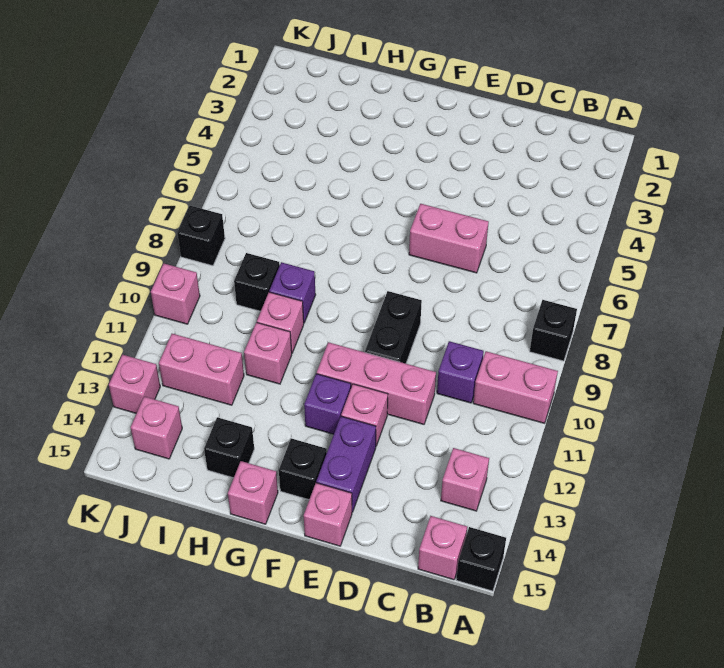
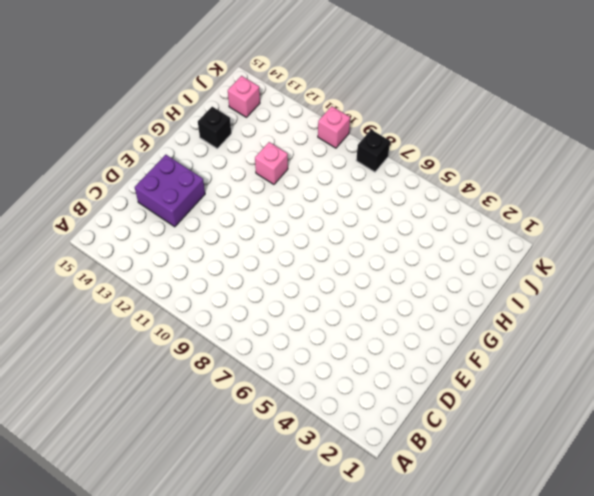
purple 2x2 brick [135,155,205,227] -> purple 1x2 brick [316,416,376,512]
none -> black 1x1 brick [530,300,577,361]
none -> pink 1x2 brick [473,351,558,423]
none -> black 1x1 brick [456,527,506,591]

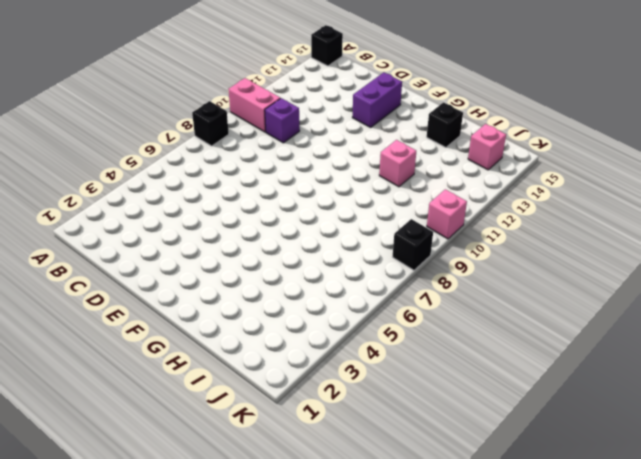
none -> pink 1x1 brick [441,448,489,511]
none -> pink 1x1 brick [418,516,467,580]
none -> pink 1x2 brick [409,204,489,273]

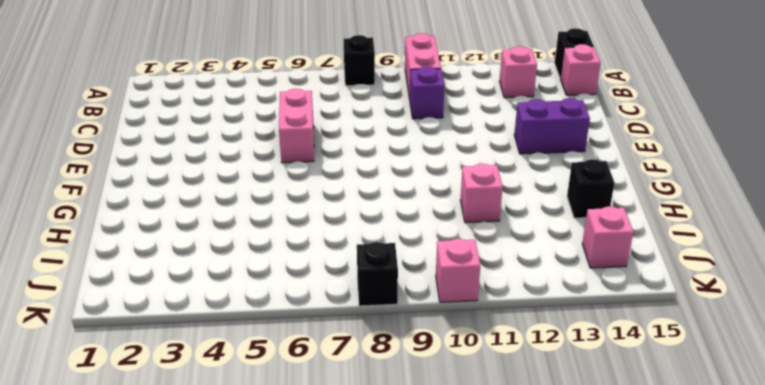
none -> pink 1x3 brick [317,342,436,424]
none -> black 1x2 brick [365,291,422,364]
none -> pink 1x1 brick [341,384,388,446]

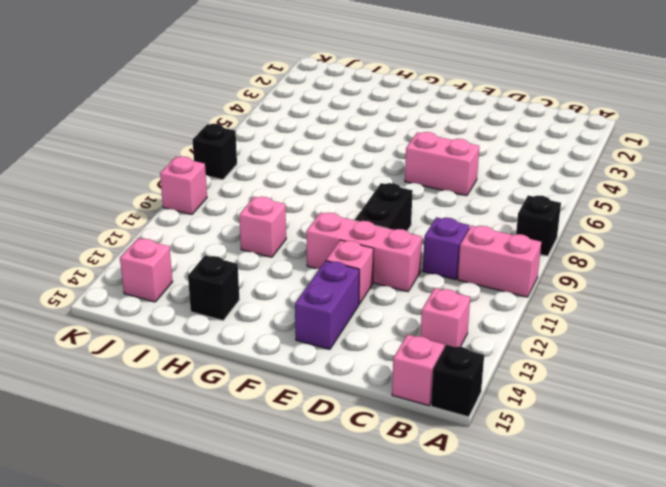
none -> pink 1x1 brick [304,483,352,546]
none -> purple 1x1 brick [304,374,351,434]
none -> black 1x1 brick [279,438,327,500]

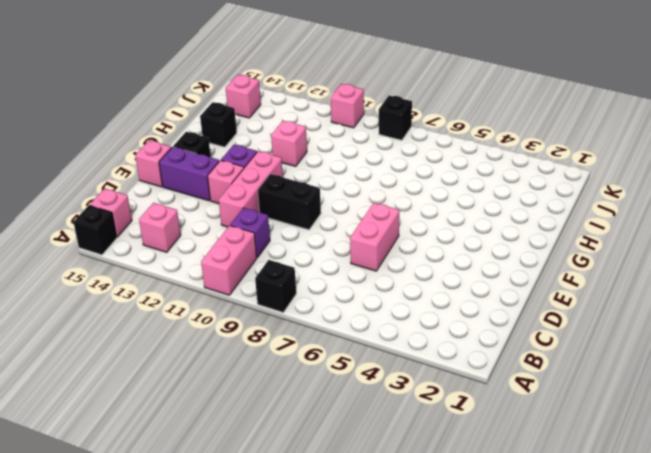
none -> pink 1x1 brick [228,461,278,524]
none -> purple 1x1 brick [269,262,316,323]
none -> pink 1x1 brick [257,292,304,353]

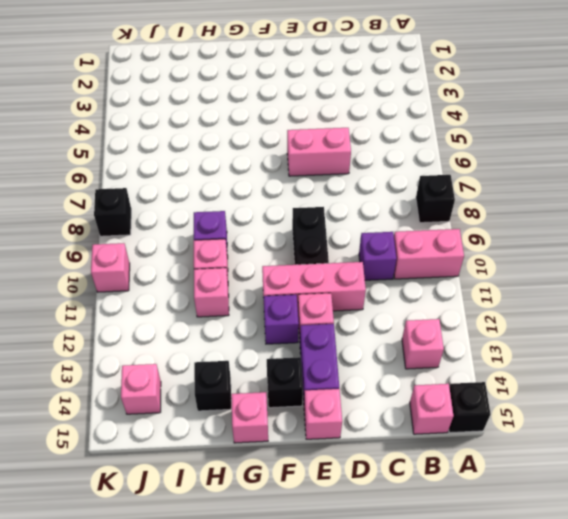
none -> black 1x1 brick [234,253,280,311]
none -> pink 1x2 brick [159,334,244,405]
none -> pink 1x1 brick [109,355,160,413]

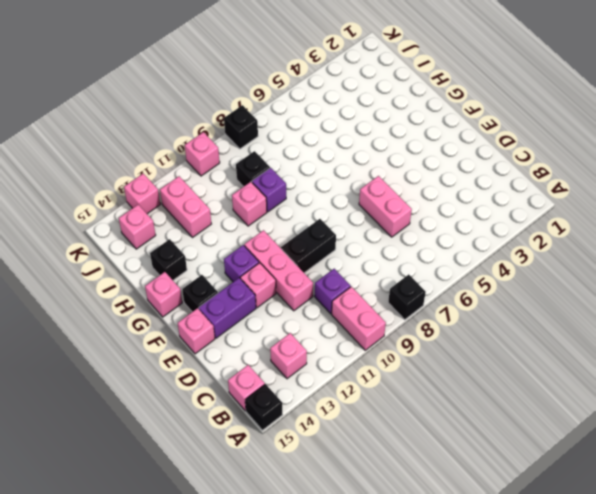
none -> pink 1x1 brick [244,322,292,384]

